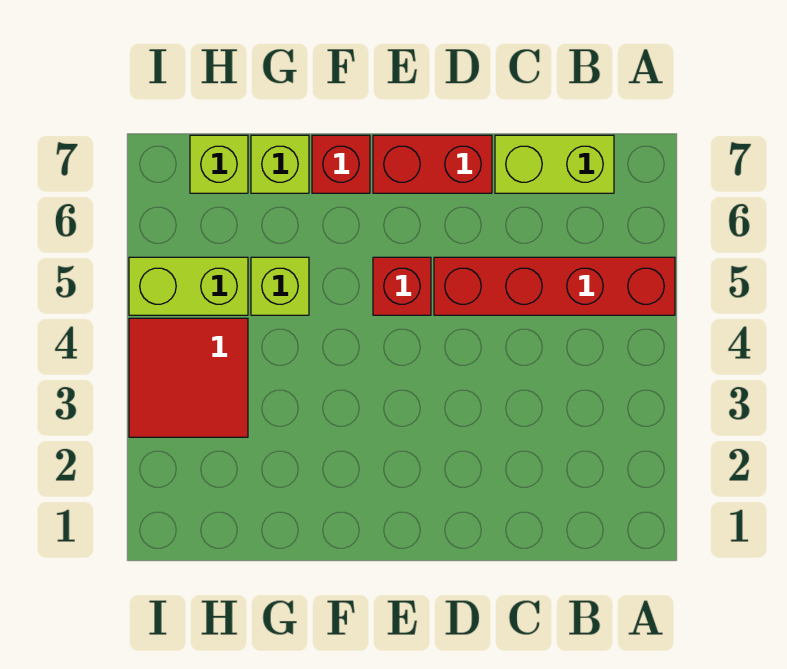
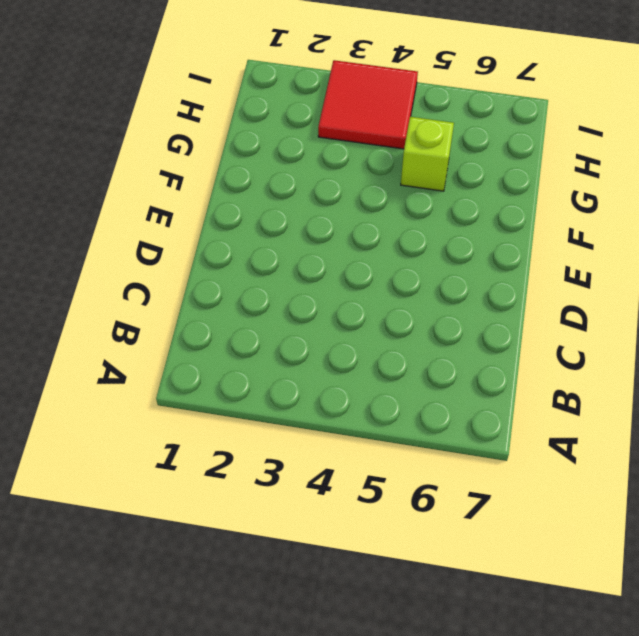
none -> red 1x4 brick [434,257,675,315]
none -> lime 1x2 brick [495,135,614,193]

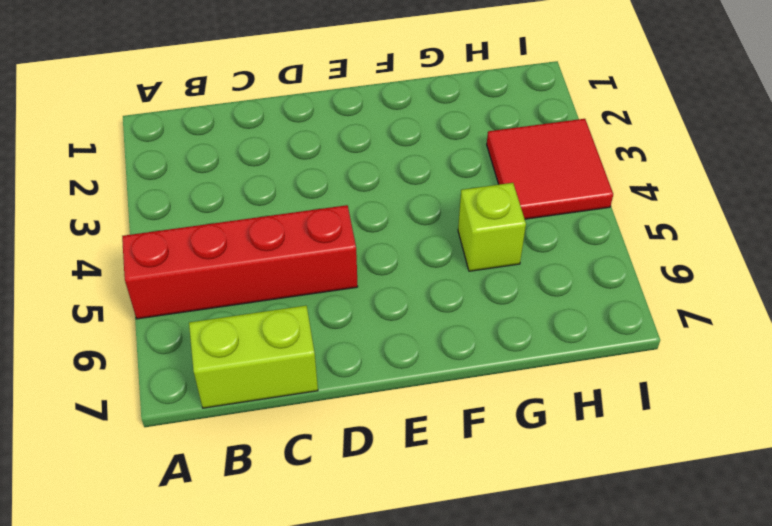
none -> red 1x2 brick [373,135,492,193]
none -> red 1x1 brick [373,257,431,315]

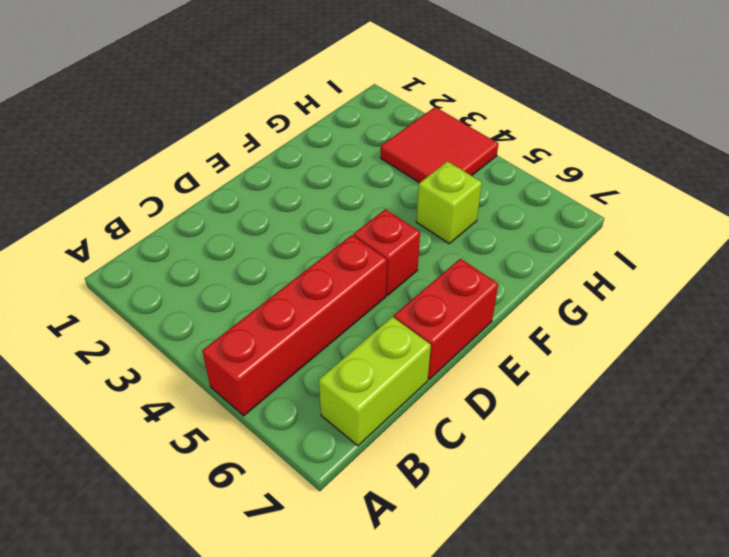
none -> red 1x1 brick [312,135,370,193]
none -> lime 1x1 brick [251,135,309,193]

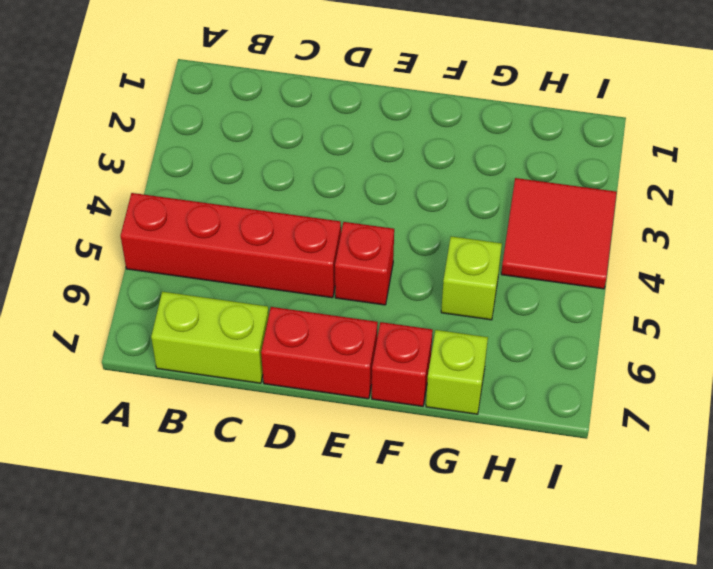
none -> lime 1x2 brick [129,257,248,315]
none -> lime 1x1 brick [190,135,248,193]

